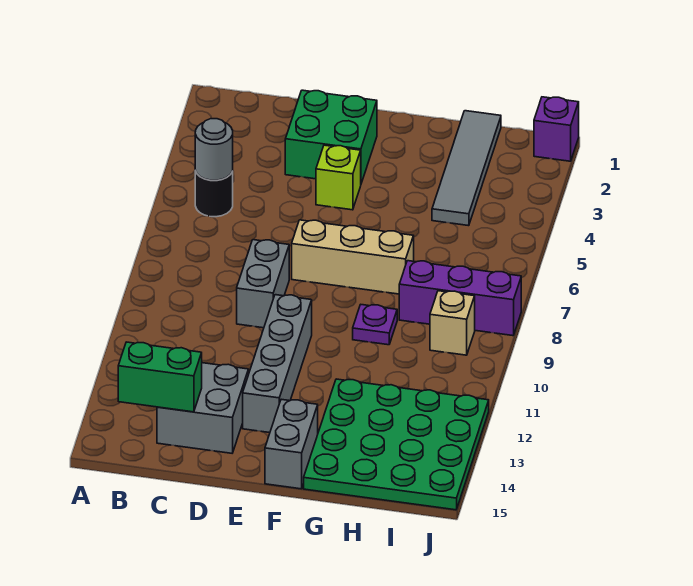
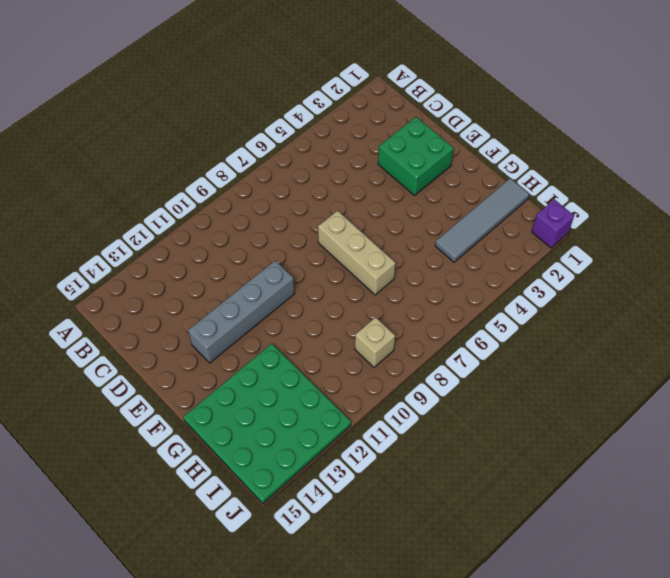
none -> black 1x1 round brick [195,171,233,217]
none -> grey 2x2 brick [157,363,248,453]
none -> grey 1x2 brick [237,240,289,328]

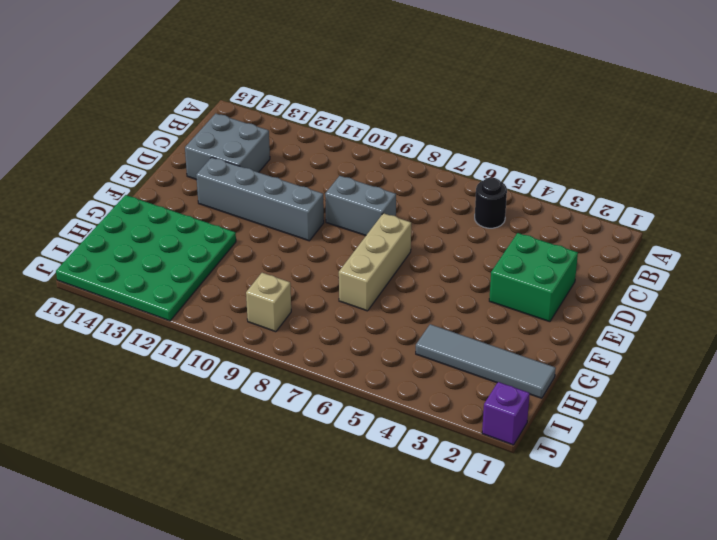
none -> lime 1x1 brick [316,145,361,210]
none -> grey 1x2 brick [265,399,318,489]
none -> purple 1x1 plate [353,305,397,345]

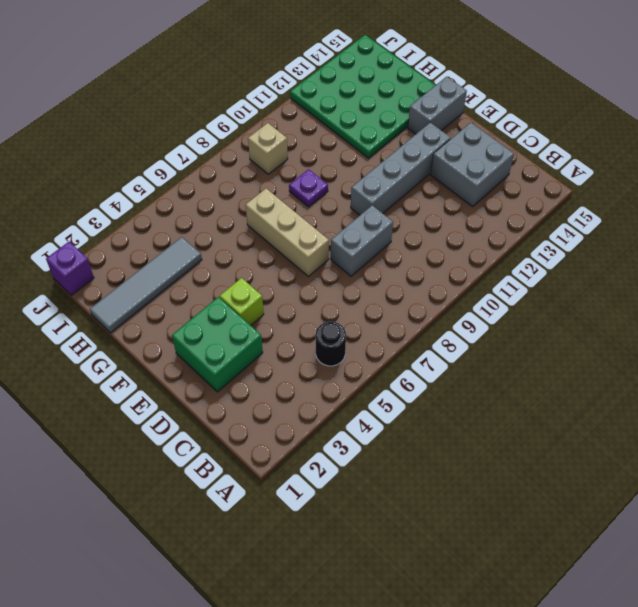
none -> purple 1x3 brick [399,261,521,336]
none -> grey 1x1 round brick [195,119,233,180]
none -> green 1x2 brick [118,342,202,412]

